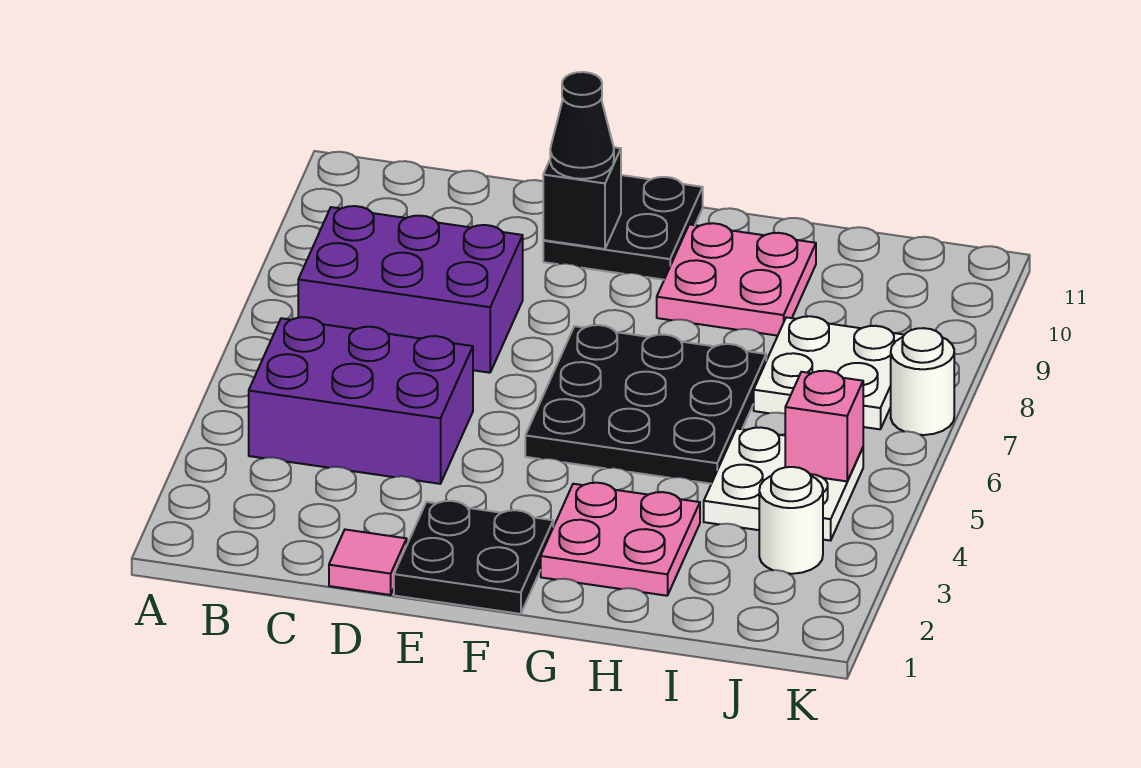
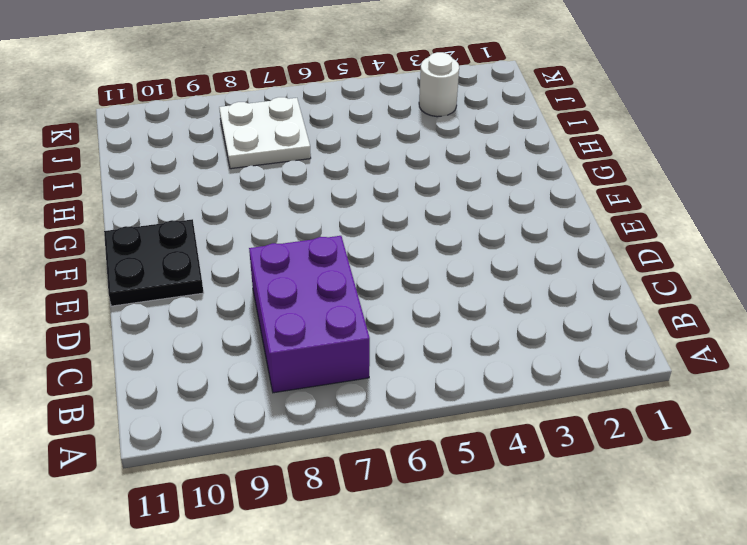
none -> purple 2x3 brick [249,317,473,484]
none -> pink 1x1 tile [329,530,407,595]
none -> black 2x2 plate [394,501,553,614]

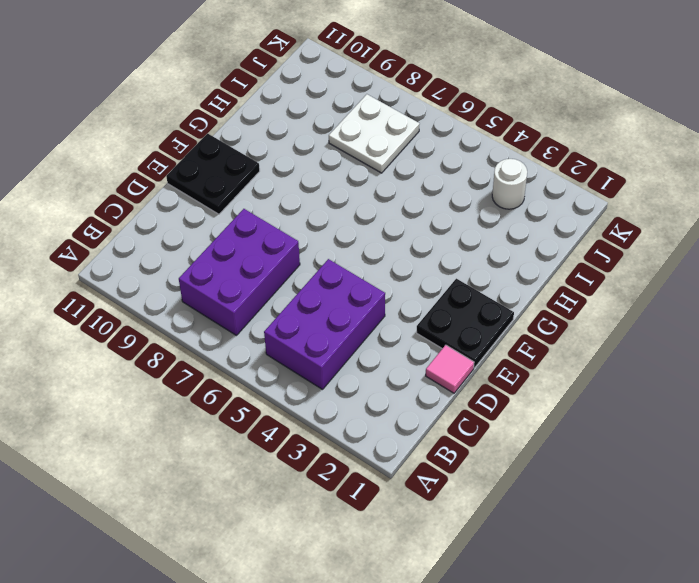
none -> black 3x3 plate [525,325,766,484]
none -> pink 2x2 plate [541,483,700,596]
none -> pink 2x2 plate [657,223,816,336]

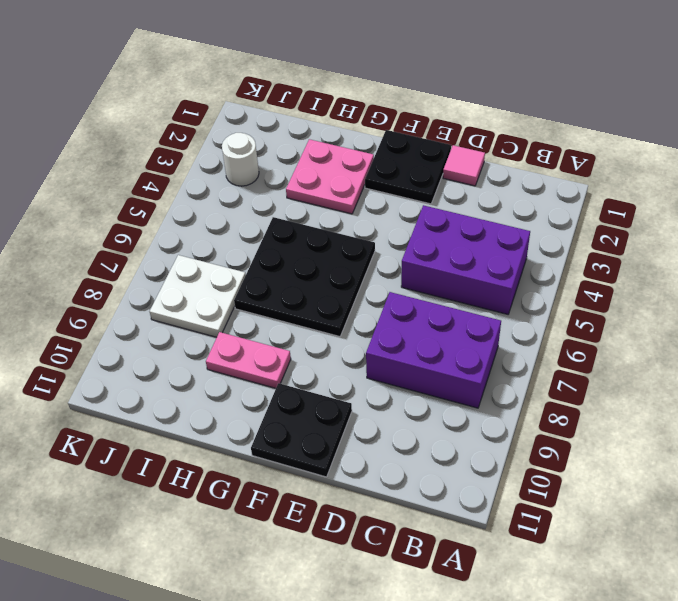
pink 1x2 plate [206,332,291,388] -> pink 2x2 plate [657,223,816,336]
none -> white 2x2 plate [704,427,863,541]
none -> white 1x1 round brick [891,328,954,435]
none -> black 1x1 brick [543,147,621,249]

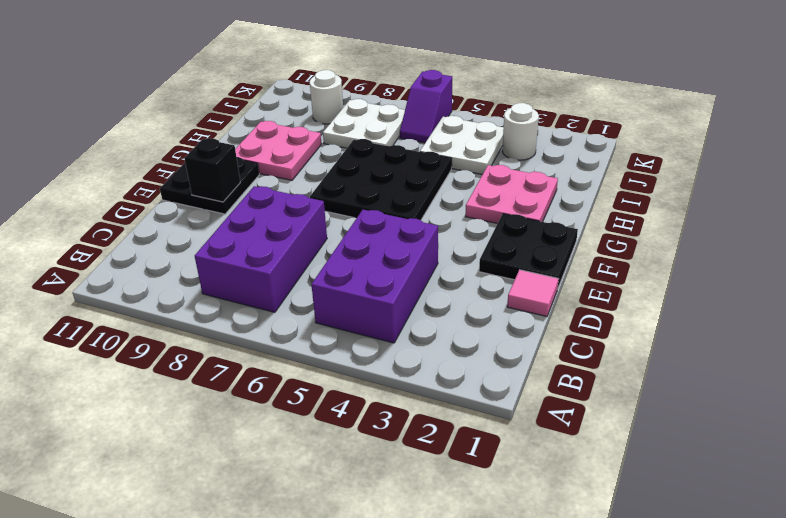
purple 1x2 slope [400,70,452,143] -> none
white 1x1 round brick [310,70,343,124] -> white 1x1 round brick moved to [891,328,954,435]
none -> pink 1x1 brick [785,371,863,481]
none -> black 1x1 cone [550,72,614,179]

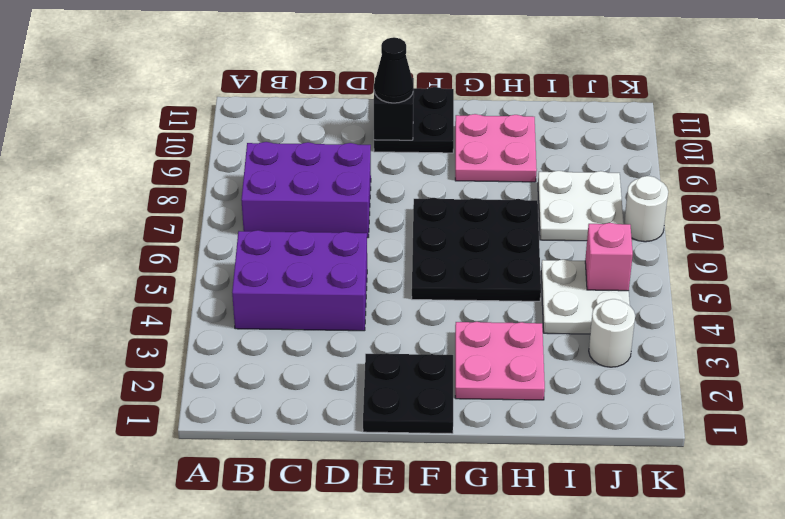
none -> pink 1x1 tile [329,530,407,595]

